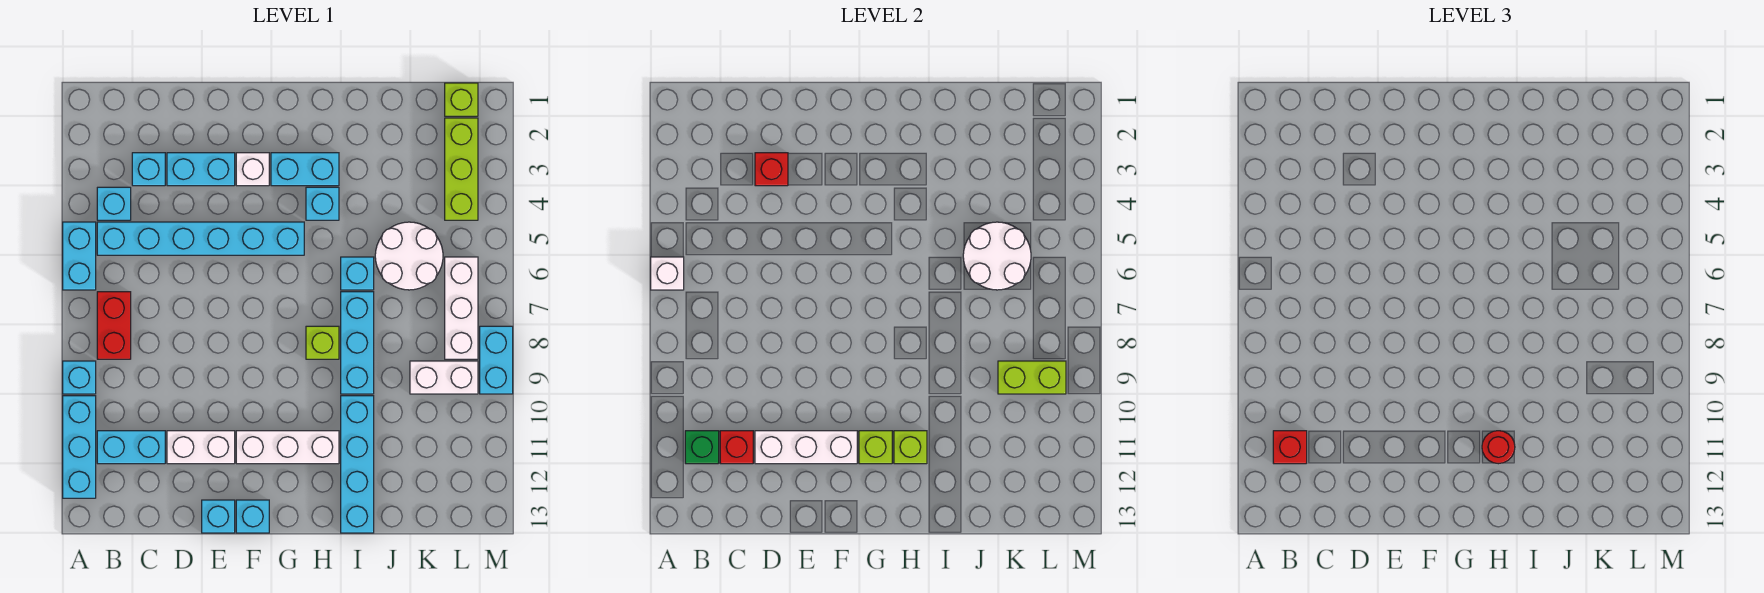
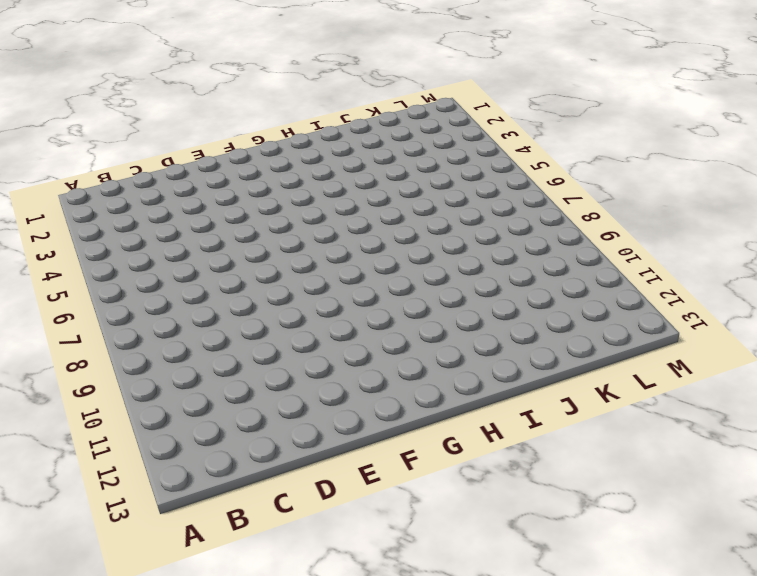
none -> cyan 1x2 brick [63,222,96,290]
none -> cyan 1x1 brick [63,361,96,394]
none -> cyan 1x3 brick [63,396,96,498]
none -> cyan 1x1 brick [97,187,131,220]

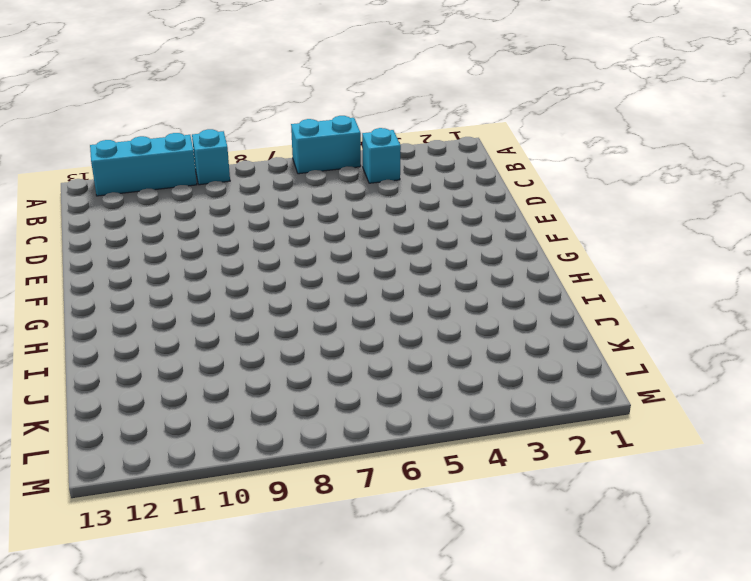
none -> cyan 1x6 brick [97,222,304,255]
none -> red 1x2 brick [97,292,131,359]
none -> cyan 1x2 brick [97,431,165,464]
none -> cyan 1x1 brick [132,153,165,186]

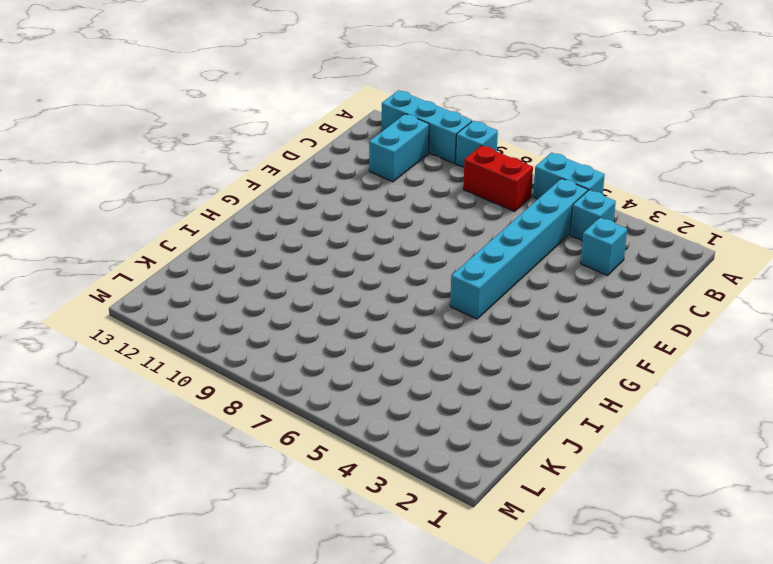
none -> cyan 1x2 brick [167,153,235,186]
none -> white 1x2 brick [167,431,235,464]
none -> cyan 1x1 brick [202,500,235,533]
none -> white 1x1 brick [236,153,269,186]

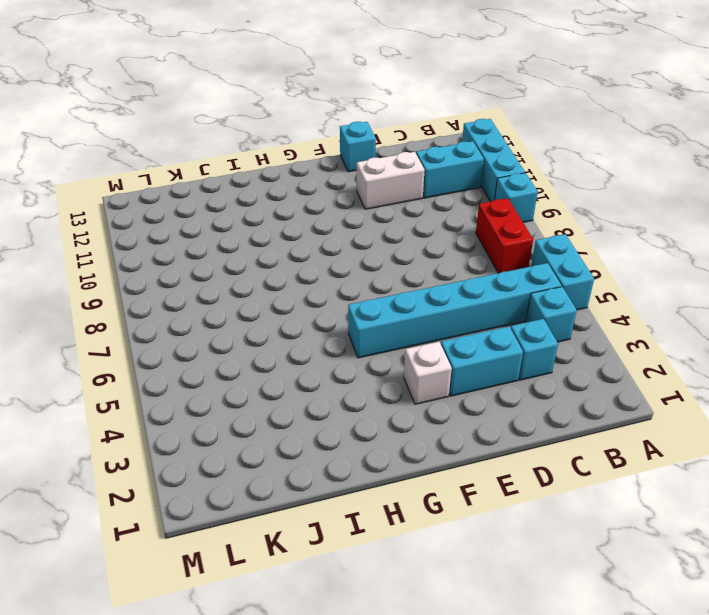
none -> white 1x3 brick [236,431,339,464]
none -> cyan 1x1 brick [236,500,269,533]
none -> cyan 1x2 brick [271,153,339,186]
none -> cyan 1x1 brick [306,187,339,220]

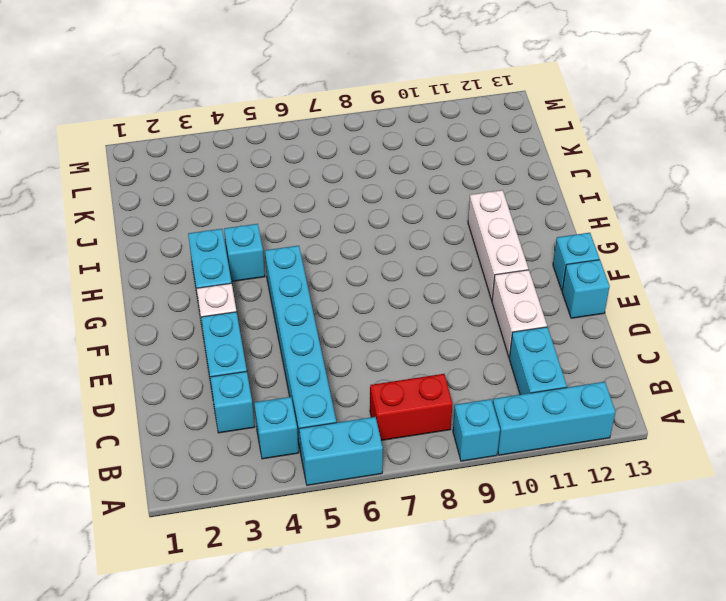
none -> lime 1x1 brick [306,326,339,359]
none -> cyan 1x1 brick [341,257,374,290]
none -> cyan 1x3 brick [341,292,374,394]
none -> cyan 1x4 brick [341,396,374,533]

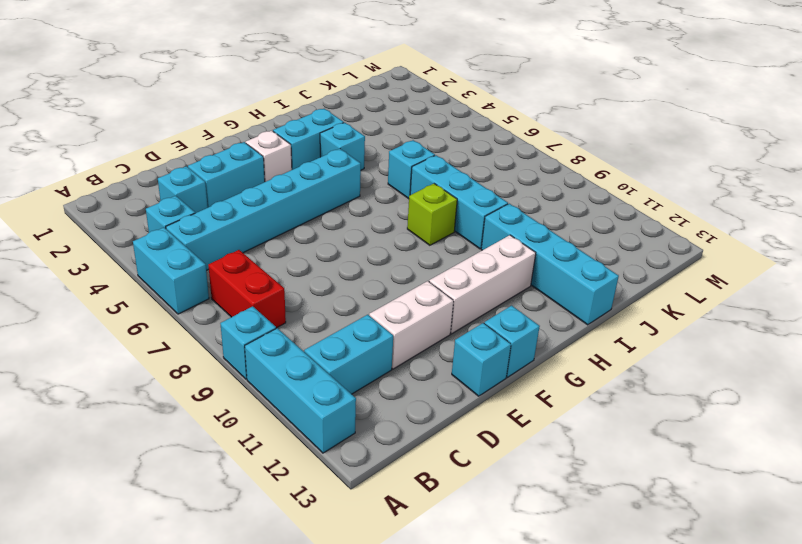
none -> white 2x2 round brick [375,222,443,290]
none -> white 1x2 brick [410,361,478,394]
none -> lime 1x1 brick [445,83,478,116]
none -> lime 1x3 brick [445,118,478,220]

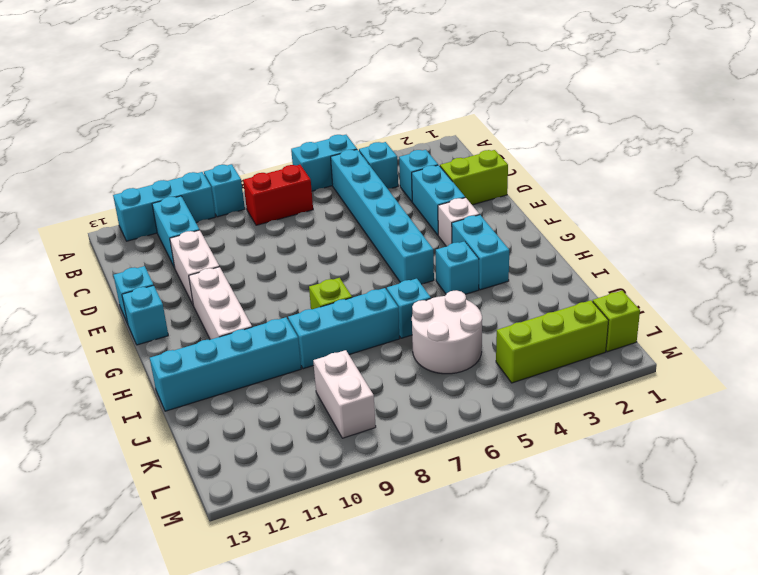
lime 1x2 brick [440,150,508,205] -> lime 1x2 brick turned to [998,361,1066,394]
none -> white 1x3 brick [445,257,478,359]
none -> cyan 1x2 brick [480,326,513,394]
none -> white 1x1 brick [651,257,684,290]
none -> green 1x1 brick [685,431,719,464]

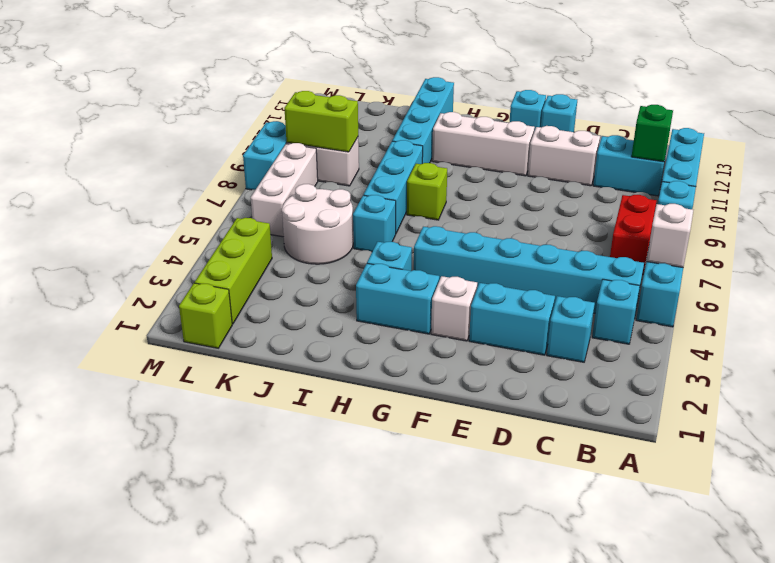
none -> red 1x1 brick [720,431,753,464]
none -> red 1x1 brick [755,153,788,186]
none -> white 1x3 brick [755,431,857,464]
none -> lime 1x1 brick [859,431,892,464]

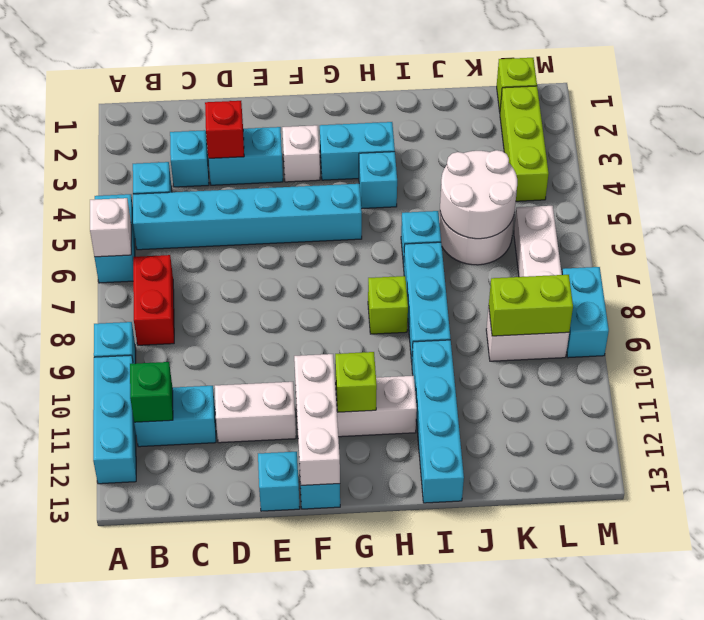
white 1x3 brick [294,354,340,485] -> white 1x3 brick turned to [755,431,857,464]
none -> red 1x1 brick [720,431,753,464]
none -> lime 1x1 brick [894,431,927,464]
none -> red 1x1 brick [1273,431,1307,464]
none -> red 1x1 round brick [1482,431,1515,464]

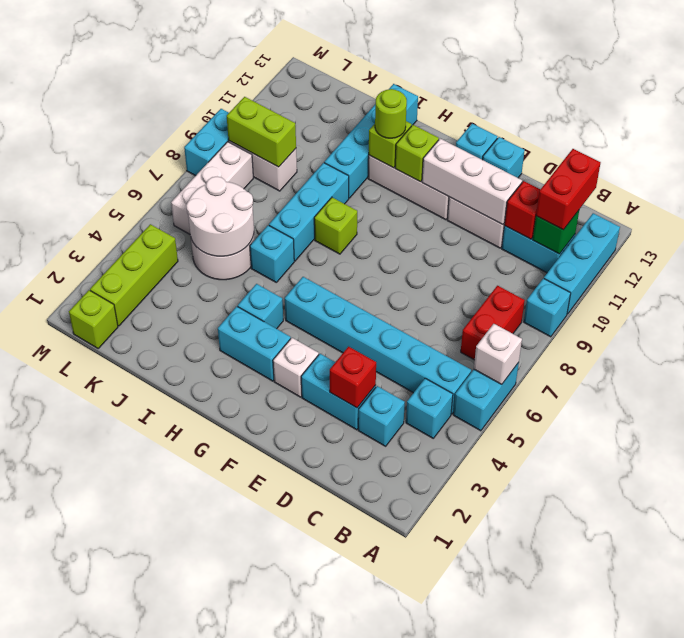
red 1x2 brick [536,149,601,230] -> red 1x1 brick [1273,431,1307,464]
lime 1x1 round brick [375,89,407,138] -> red 1x1 round brick [1482,431,1515,464]

